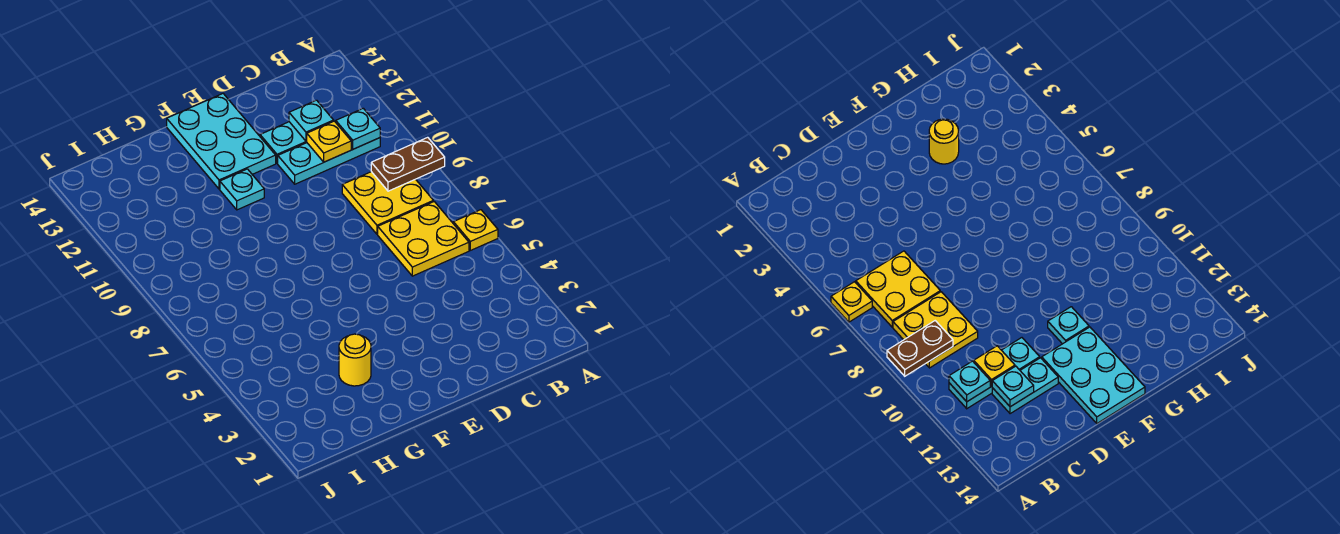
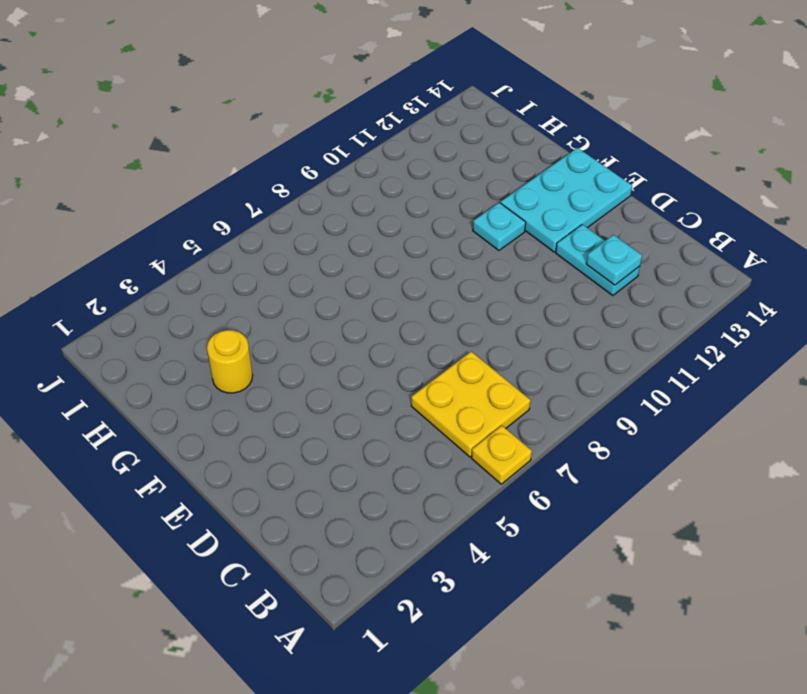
none -> yellow 2x2 plate [342,172,433,234]
none -> cyan 1x3 plate [278,138,380,184]
none -> brown 1x2 plate [371,137,445,191]

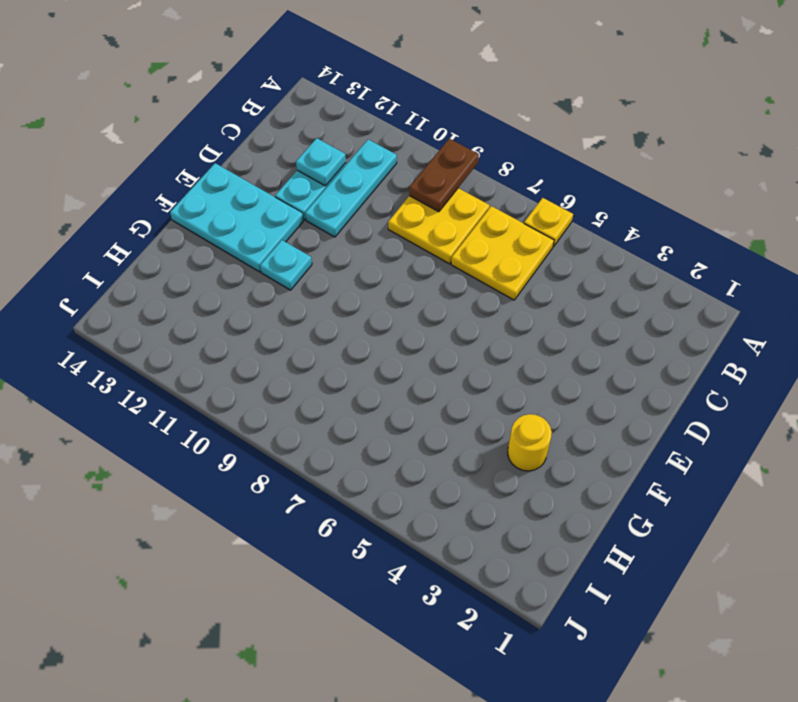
none -> cyan 1x1 plate [336,108,380,149]
none -> yellow 1x1 plate [307,121,351,162]

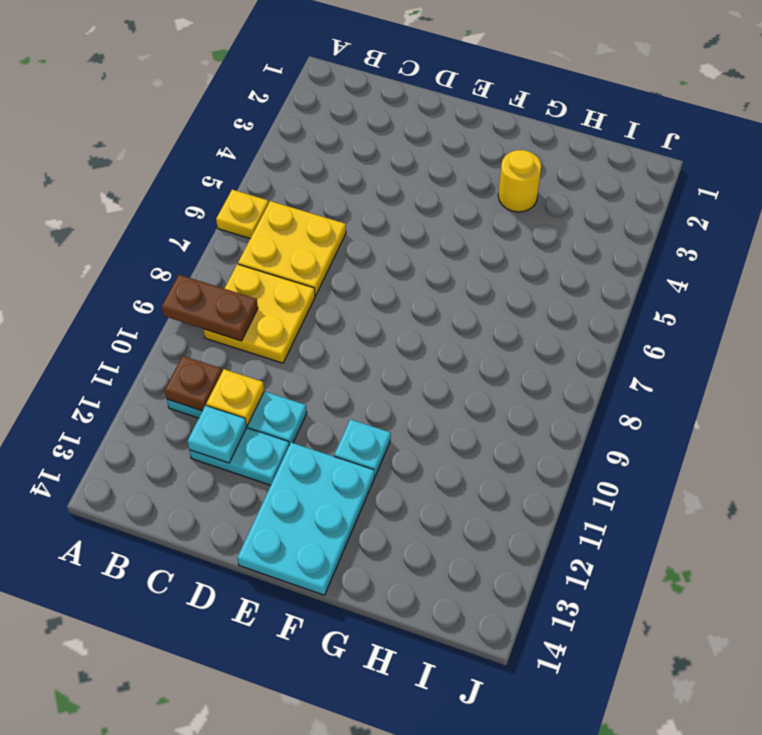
brown 1x1 plate [165,356,222,411] -> cyan 1x1 plate [336,108,380,149]

